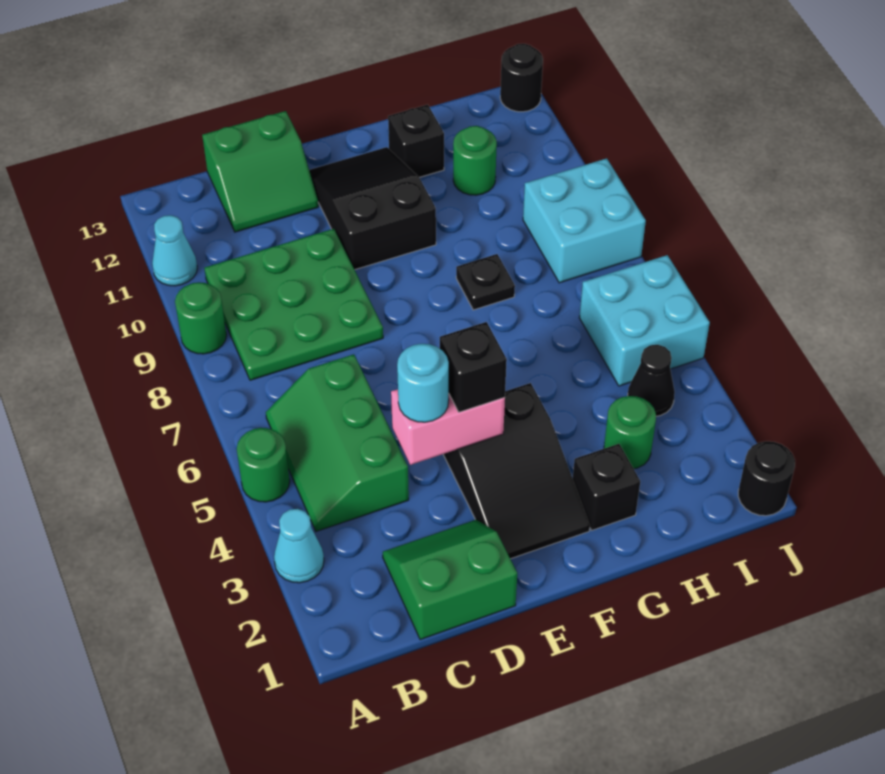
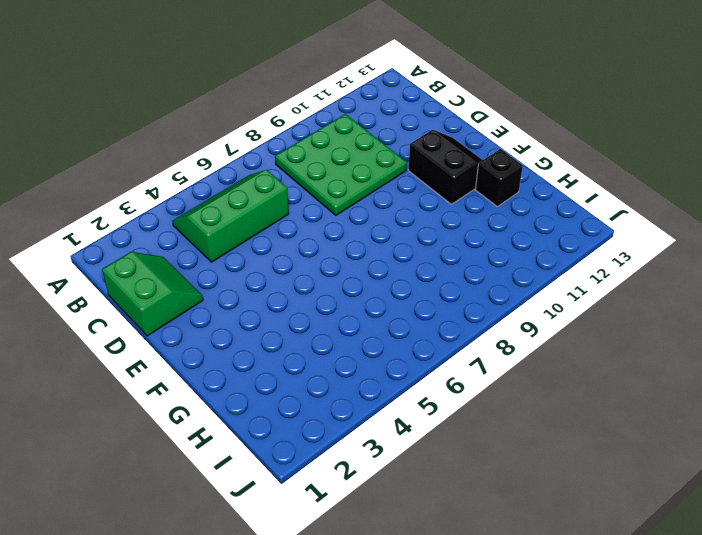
black 2x2 slope [409,130,483,204] -> black 2x3 slope [309,147,436,270]
none -> cyan 1x1 cone [274,509,324,583]
none -> green 1x1 round brick [237,428,290,502]
none -> green 1x1 round brick [175,282,226,354]

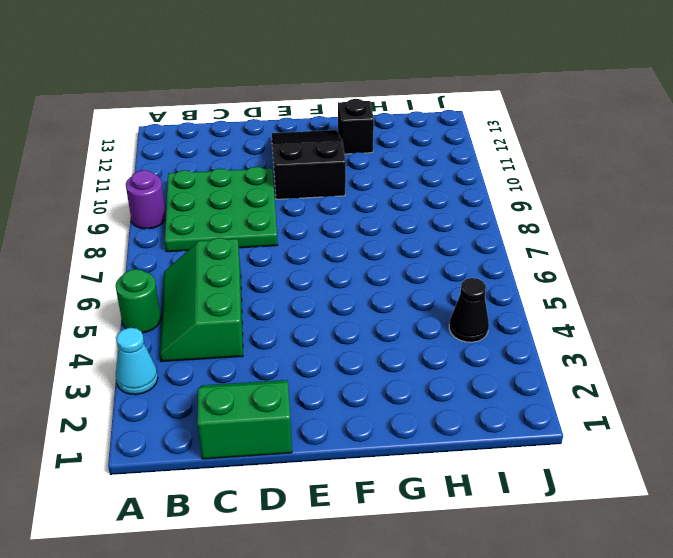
purple 1x1 round brick [126,170,166,229] -> green 1x1 round brick [175,282,226,354]
none -> cyan 1x1 cone [152,215,197,286]
none -> green 2x2 slope [202,111,318,232]
none -> black 2x3 slope [443,383,590,559]

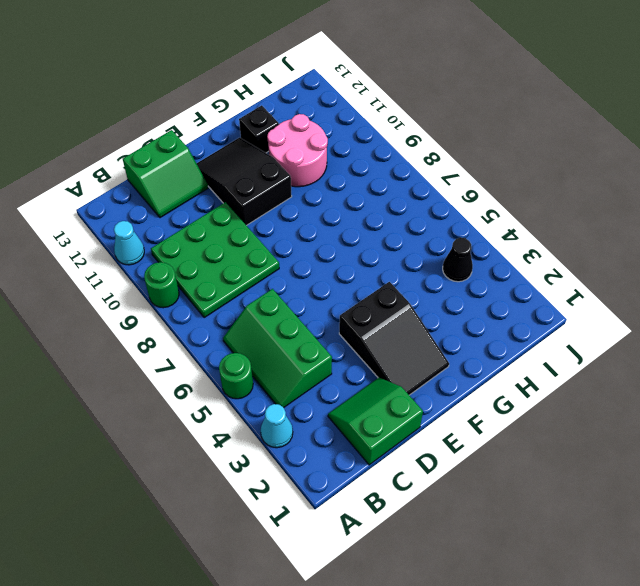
pink 2x2 round brick [267,114,328,187] -> green 1x1 round brick [453,126,497,195]
none -> black 1x1 brick [573,444,640,530]
none -> black 1x1 plate [456,254,515,310]
none -> green 1x1 round brick [604,396,656,469]

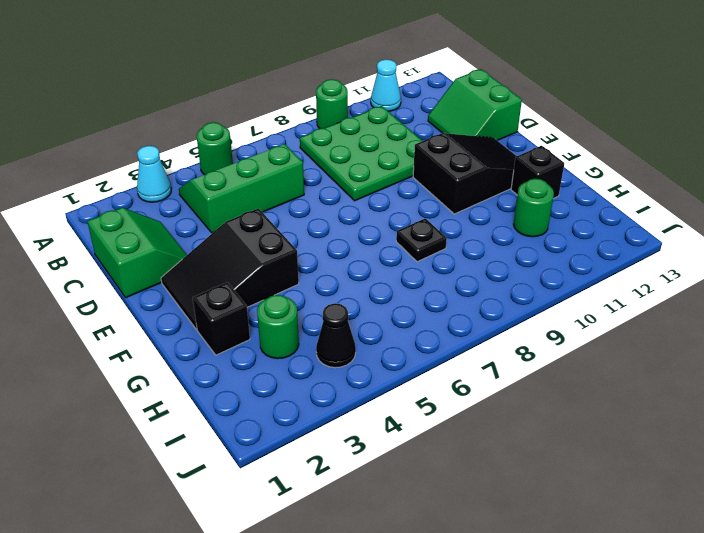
none -> cyan 2x2 brick [579,255,710,386]
none -> cyan 2x2 brick [523,158,646,283]
none -> black 1x1 round brick [738,441,795,516]

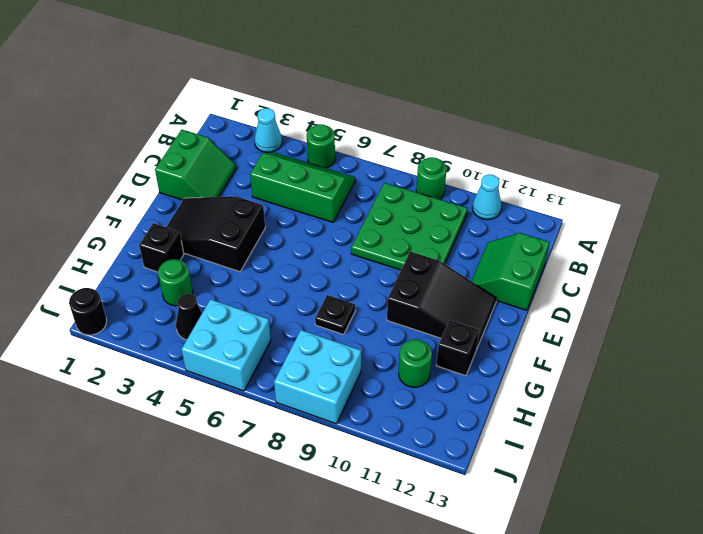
none -> black 1x1 round brick [500,44,543,112]
none -> pink 1x2 brick [391,389,505,465]
none -> cyan 1x1 round brick [397,344,449,422]

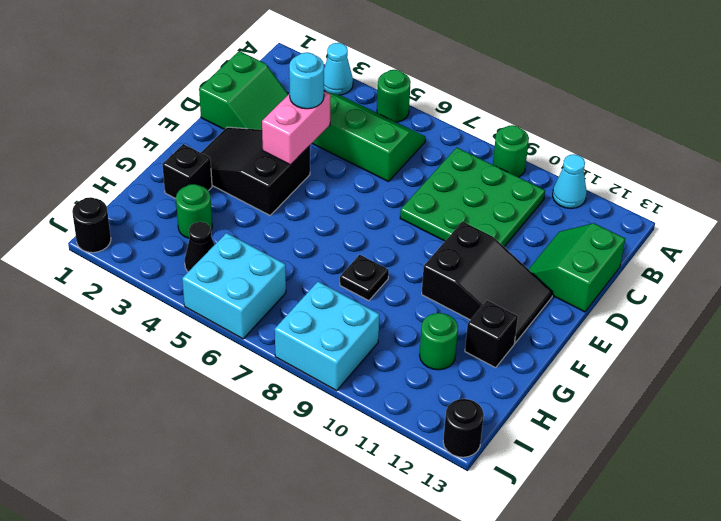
none -> black 1x1 brick [440,322,507,412]

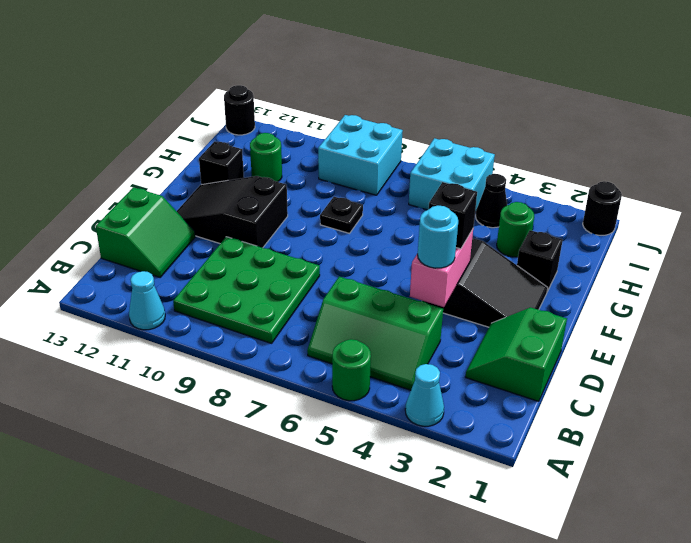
none -> green 1x1 round brick [175,282,226,354]

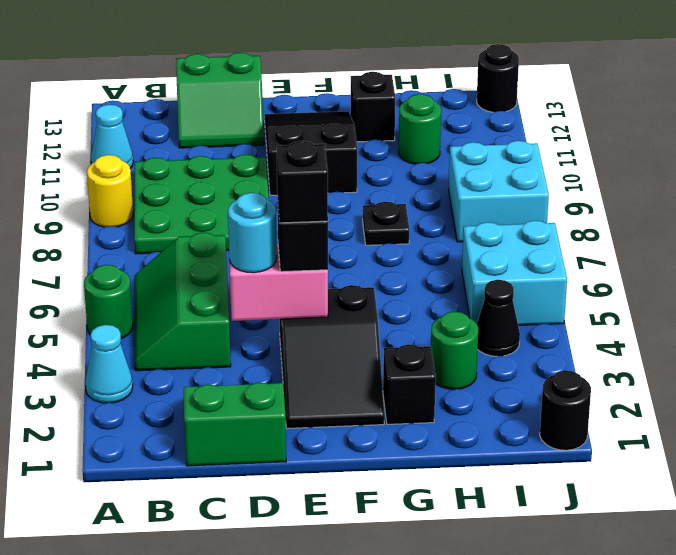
yellow 1x1 round brick [87,155,133,227] -> green 1x1 round brick [175,282,226,354]
black 1x1 brick [277,141,328,223] -> none

